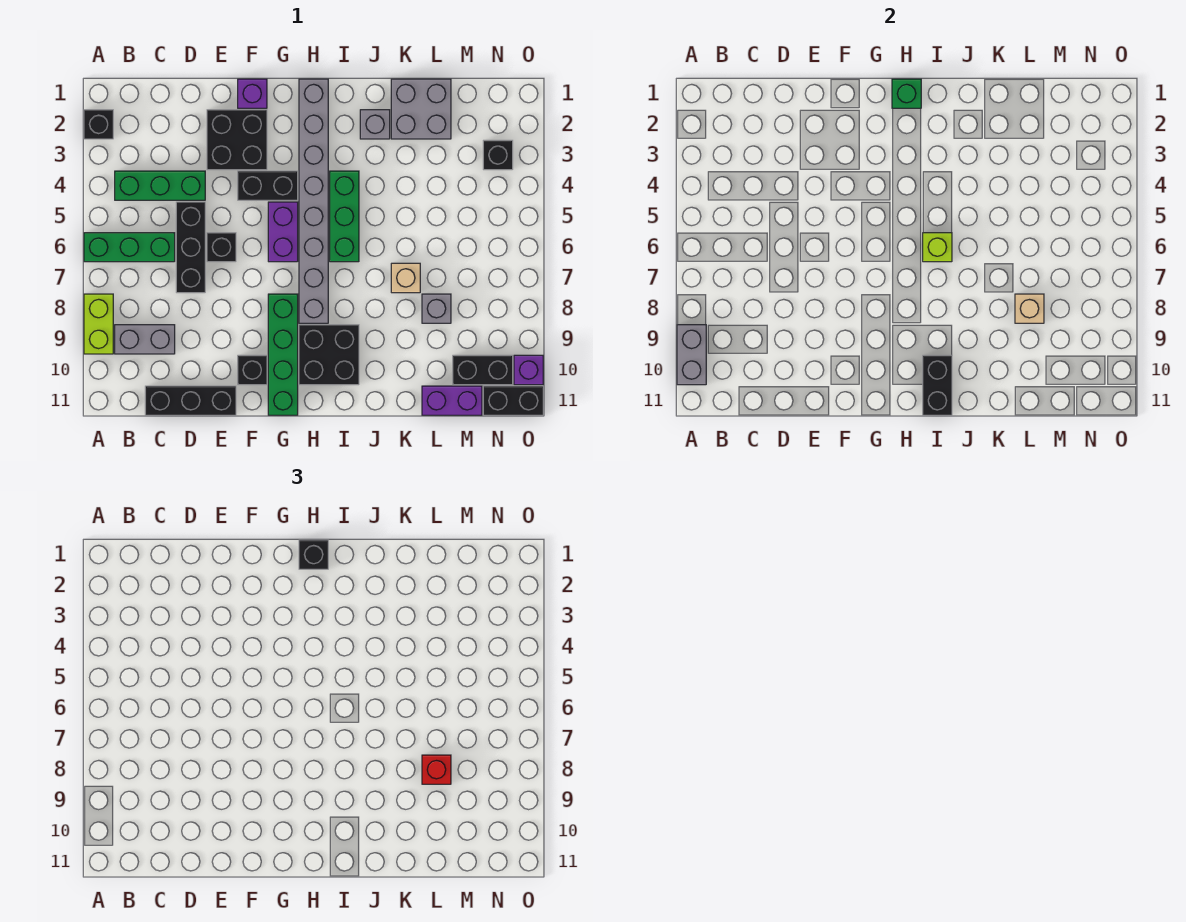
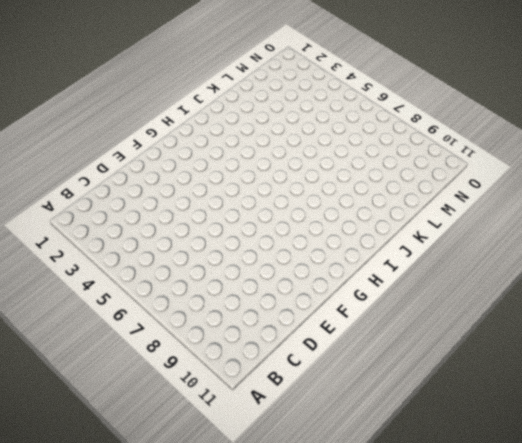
none -> black 1x1 brick [84,110,113,139]
none -> green 1x3 brick [84,233,175,262]
none -> lime 1x2 brick [84,294,113,354]
none -> green 1x3 brick [115,171,205,200]

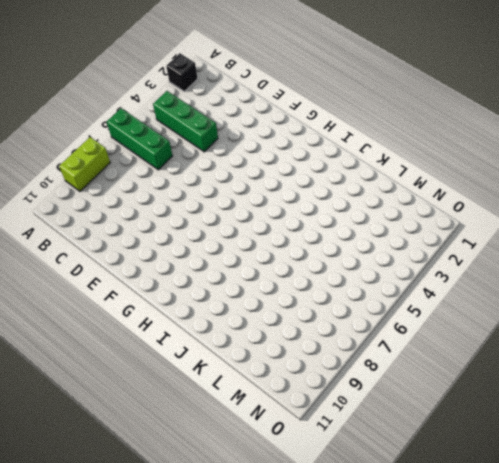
none -> grey 1x2 brick [115,325,175,354]
none -> black 1x3 brick [145,386,236,415]
none -> black 1x3 brick [176,202,205,293]
none -> black 2x2 brick [207,110,267,170]

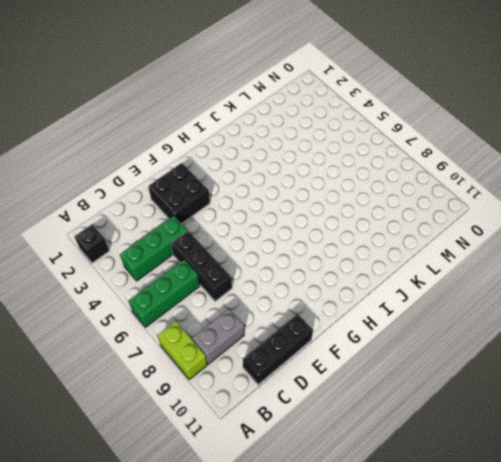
none -> black 1x1 brick [207,233,236,262]
none -> purple 1x1 brick [238,79,267,108]
none -> black 1x2 brick [238,171,298,200]
none -> black 1x1 brick [238,355,267,385]

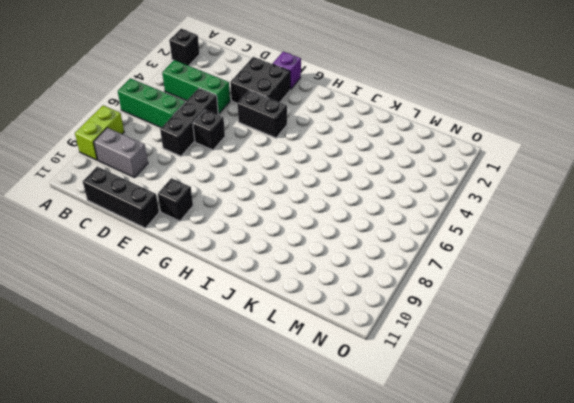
none -> purple 1x2 brick [268,202,298,262]
none -> green 1x4 brick [268,294,298,415]
none -> grey 1x8 brick [299,79,328,323]
none -> black 2x2 brick [299,325,359,385]

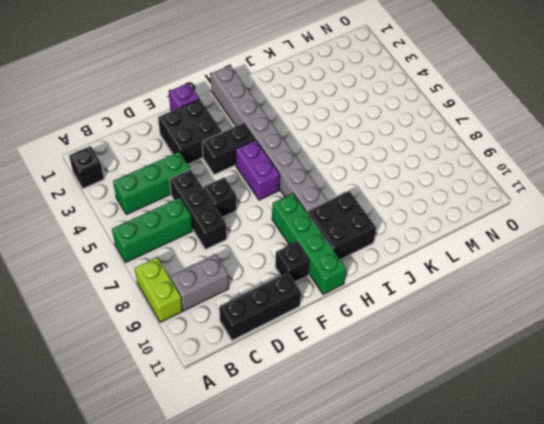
none -> green 1x3 brick [330,171,359,262]
none -> grey 1x1 brick [360,110,390,139]
none -> grey 2x2 brick [391,79,451,139]
none -> tan 1x1 brick [391,263,420,293]

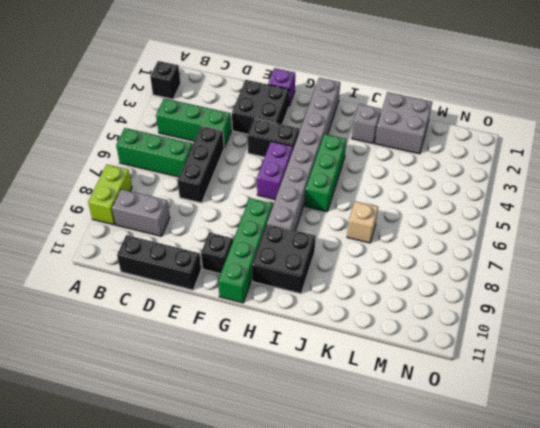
none -> black 1x1 brick [207,233,236,262]
none -> grey 1x1 brick [422,294,451,323]
none -> purple 1x2 brick [422,386,482,415]
none -> black 1x2 brick [453,355,513,385]

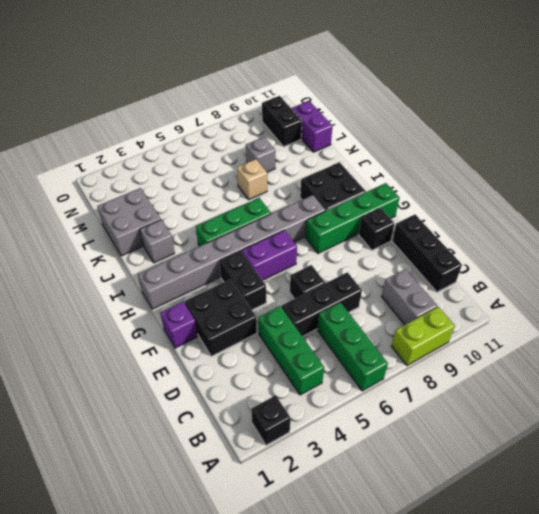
none -> black 1x1 brick [483,140,513,170]
none -> black 1x2 brick [483,386,543,415]
none -> purple 1x1 brick [514,355,543,385]
none -> grey 1x2 brick [677,325,706,385]

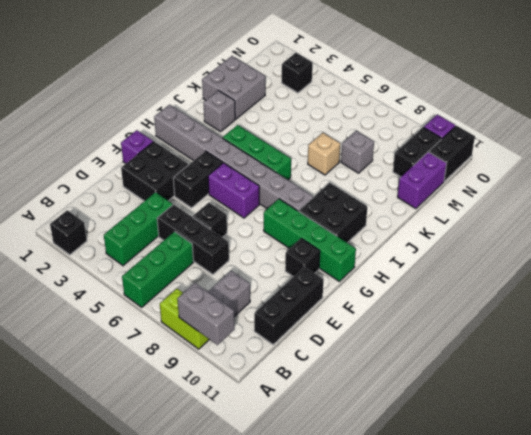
none -> green 1x1 brick [892,79,921,108]
none -> lime 1x1 brick [923,233,952,262]
none -> black 1x2 brick [923,355,952,415]
none -> tan 1x1 brick [1015,294,1044,323]

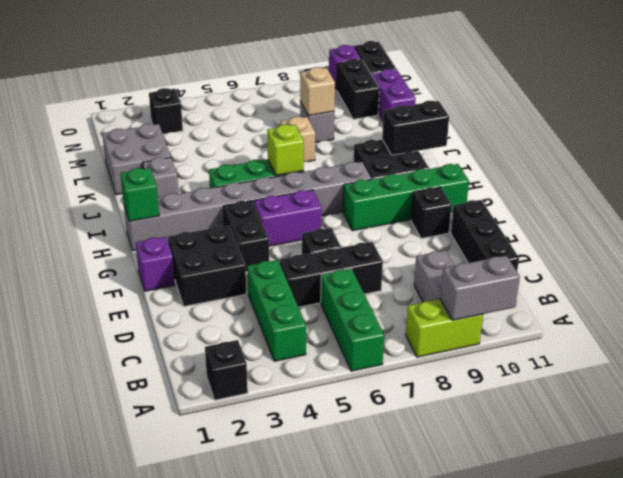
none -> black 1x1 brick [299,540,328,569]
none -> red 1x1 brick [422,755,451,784]

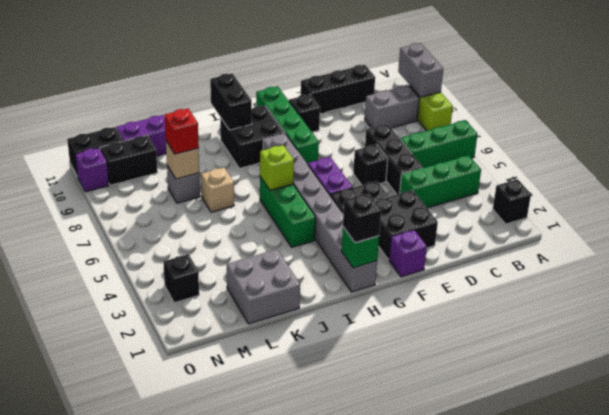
none -> grey 1x1 brick [360,110,390,139]

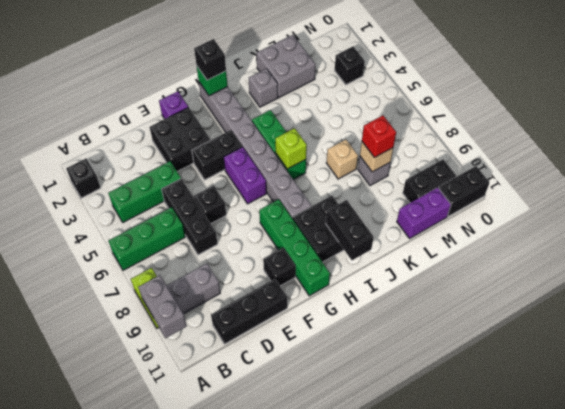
none -> purple 1x1 brick [514,355,543,385]

